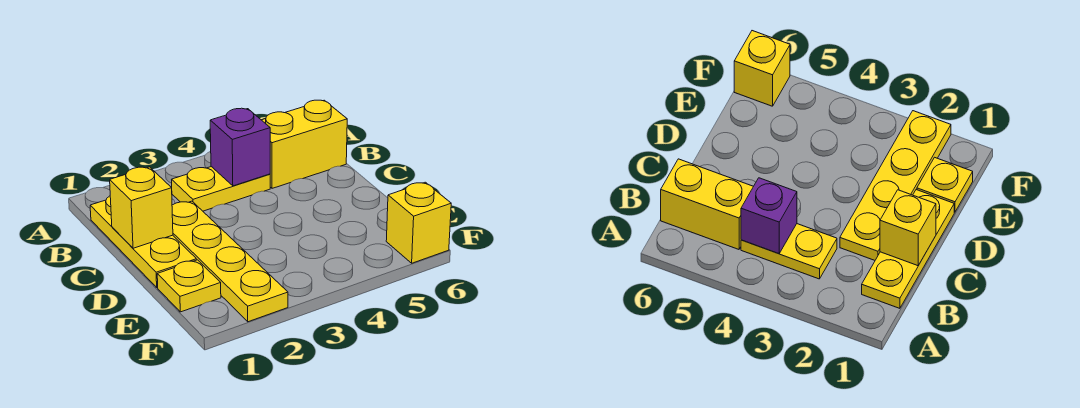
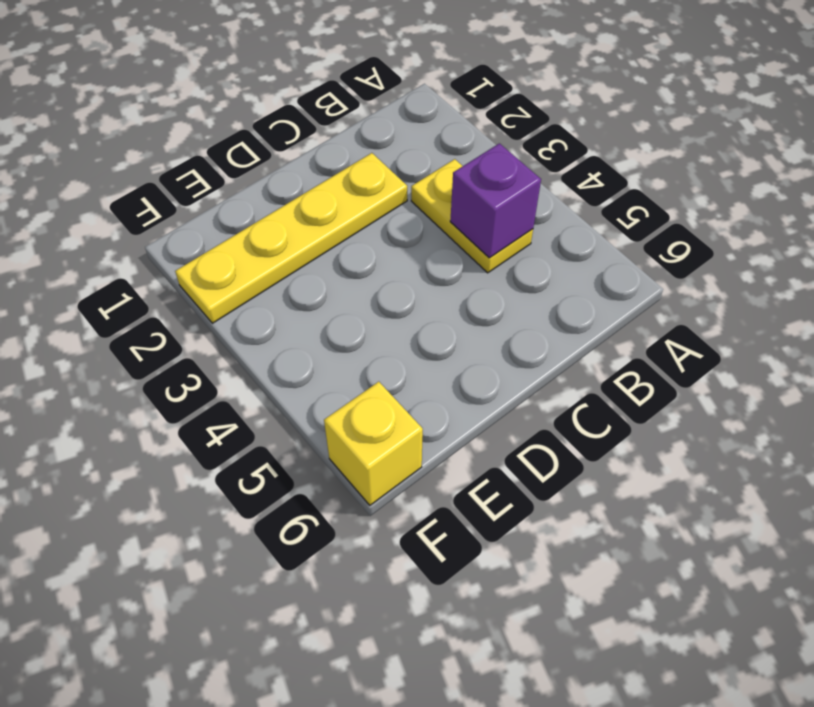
none -> yellow 1x3 plate [90,196,196,287]
none -> yellow 1x2 brick [262,100,347,188]

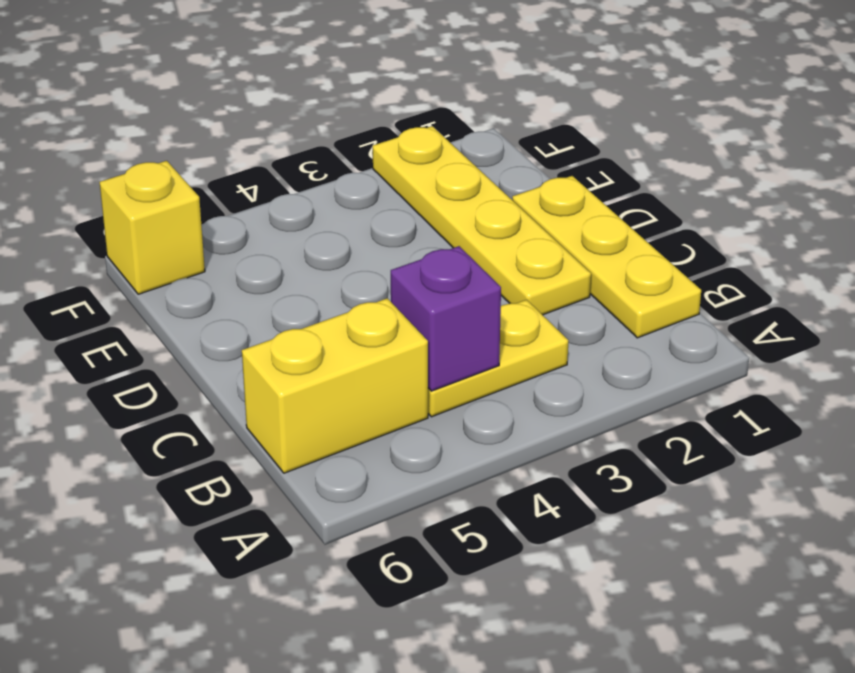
none -> yellow 1x1 plate [157,260,221,312]
none -> yellow 1x1 brick [110,167,173,248]

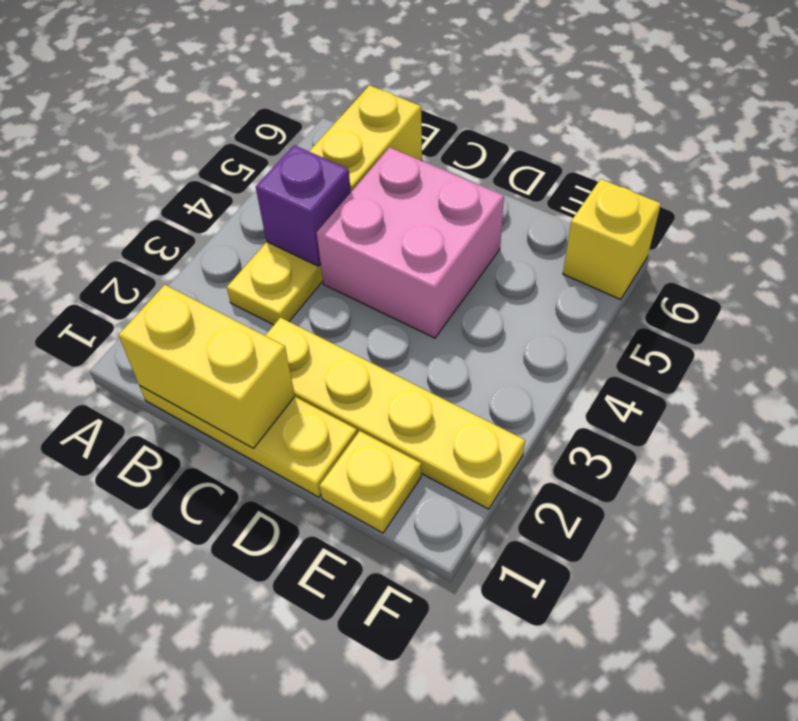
yellow 1x2 brick [118,285,295,448] -> yellow 1x1 brick [110,167,173,248]
pink 2x2 brick [317,147,504,338] -> none

